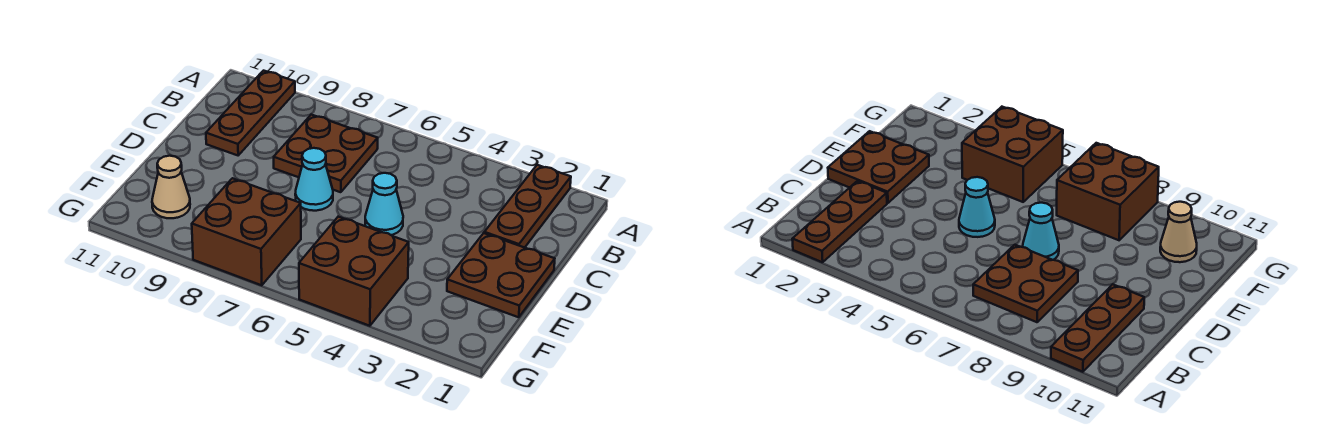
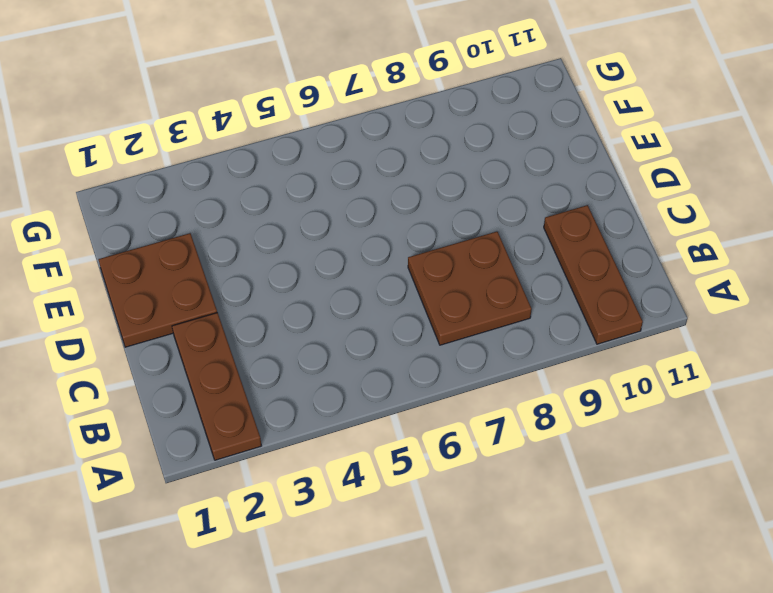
none -> cyan 1x1 cone [365,173,403,235]
none -> cyan 1x1 cone [295,148,333,211]

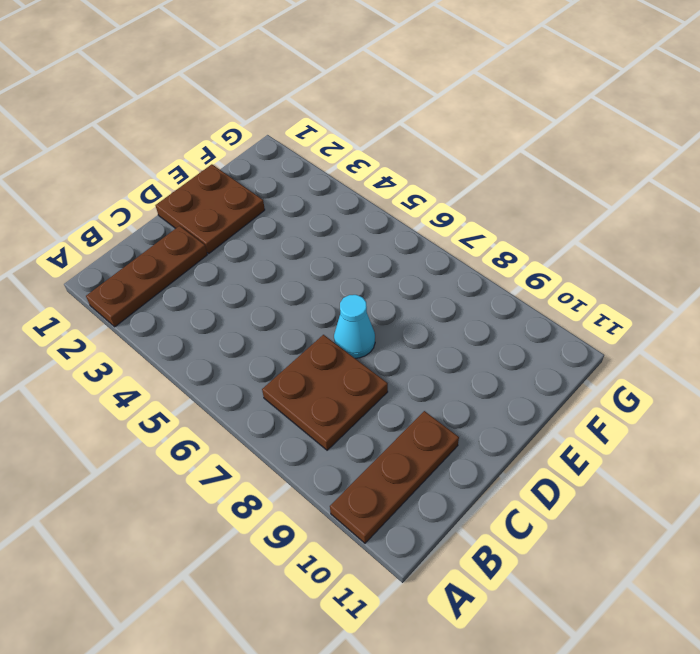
none -> cyan 1x1 cone [365,173,403,235]
none -> brown 2x2 brick [299,217,409,326]

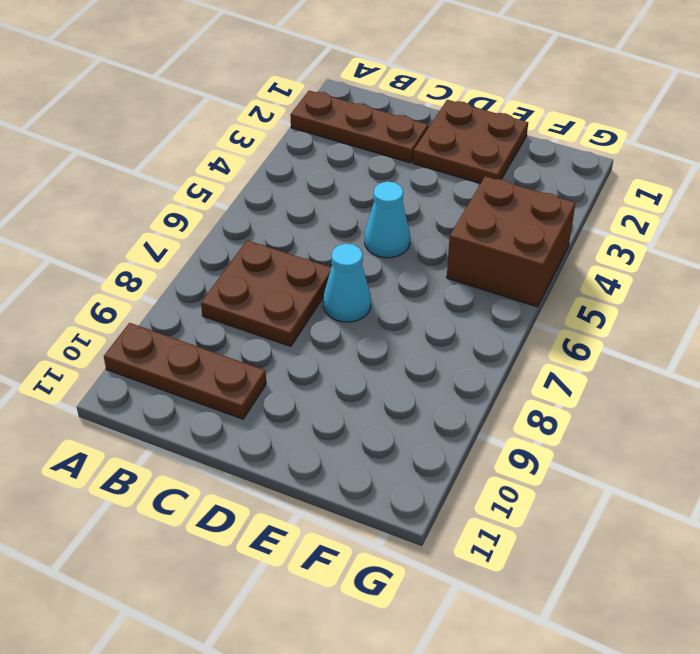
none -> brown 2x2 brick [192,178,301,285]
none -> tan 1x1 cone [152,156,190,218]

